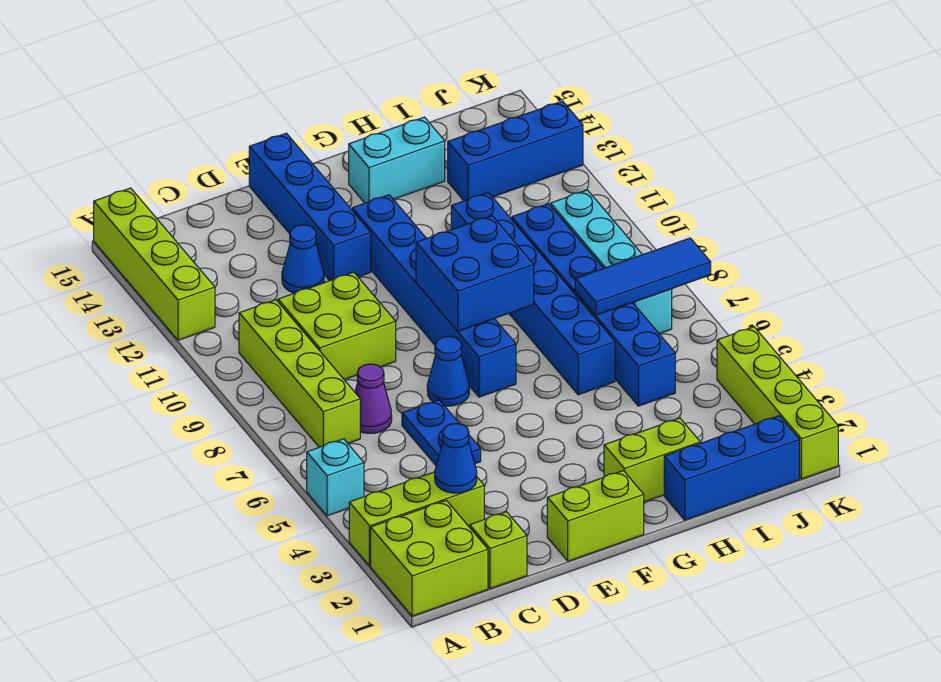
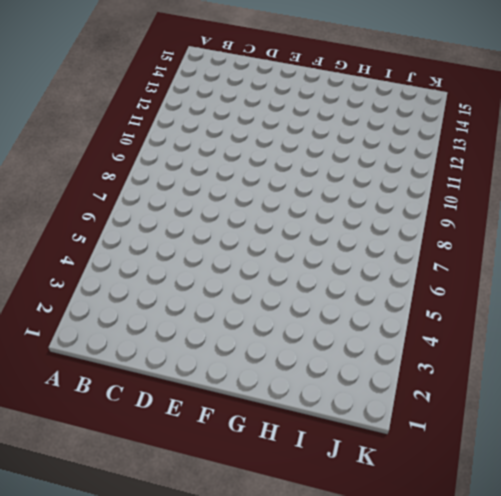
none -> lime 2x2 brick [371,500,488,616]
none -> lime 1x3 brick [349,472,484,566]
none -> cyan 1x1 brick [307,439,364,516]

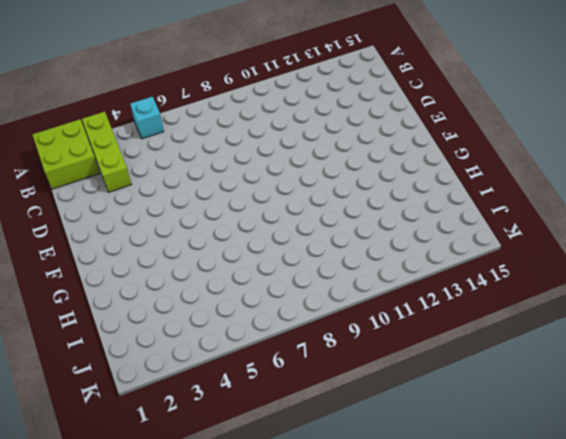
none -> lime 1x4 brick [94,188,215,340]
none -> lime 1x4 brick [239,300,360,447]
none -> lime 1x1 brick [470,512,527,589]

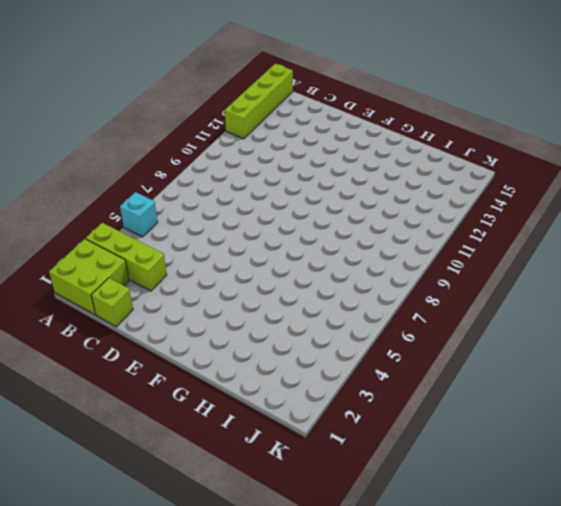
none -> lime 1x4 brick [239,300,360,447]
none -> purple 1x1 cone [355,364,392,433]
none -> lime 2x2 brick [278,272,396,380]

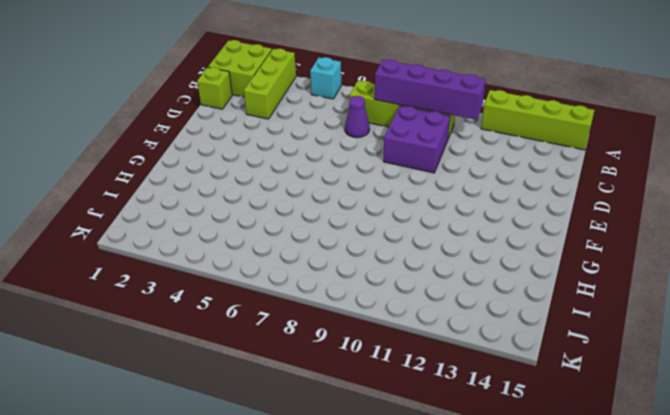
purple 1x4 brick [375,60,486,120] -> none
purple 2x2 brick [384,106,450,173] -> lime 2x2 brick [278,272,396,380]
none -> blue 1x2 plate [402,400,481,465]
none -> blue 1x1 cone [282,225,324,293]
none -> lime 1x2 brick [547,471,644,561]

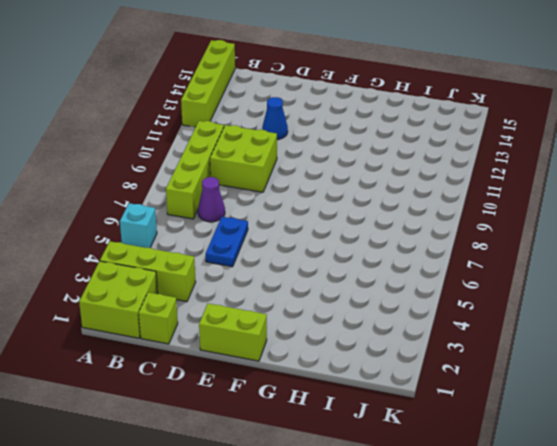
none -> blue 1x1 cone [427,336,469,406]
none -> blue 1x4 brick [249,133,371,281]
none -> blue 1x6 brick [352,195,516,397]

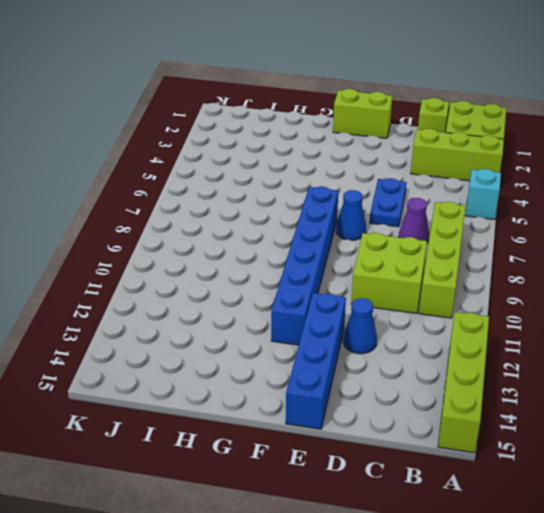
none -> lime 1x2 brick [604,418,700,502]
none -> cyan 1x2 brick [349,117,445,203]
none -> blue 1x3 brick [664,416,799,520]

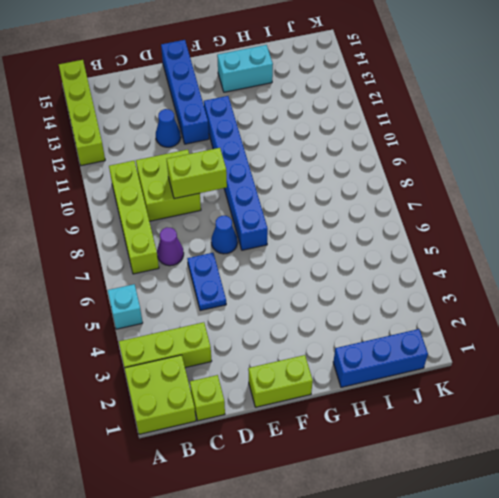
lime 1x2 brick [167,148,227,199] -> lime 1x2 brick moved to [604,418,700,502]
none -> blue 1x6 brick [451,192,615,395]
none -> blue 1x6 brick [512,204,675,406]
none -> blue 1x3 brick [448,101,583,201]

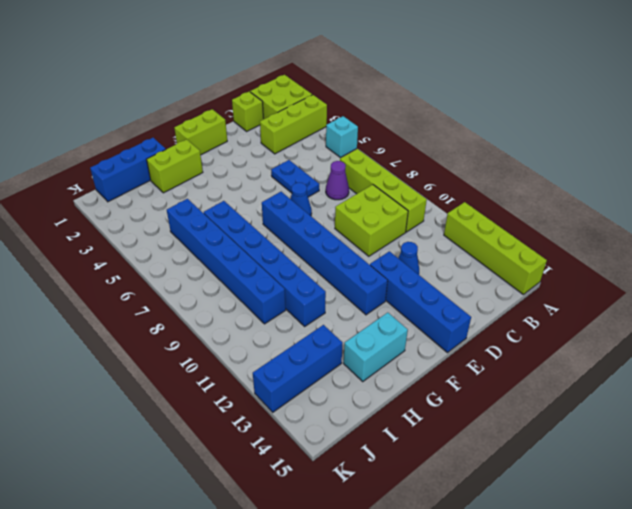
none -> cyan 1x4 brick [551,190,672,334]
none -> lime 1x4 brick [717,327,838,479]
none -> blue 1x1 cone [435,424,477,493]

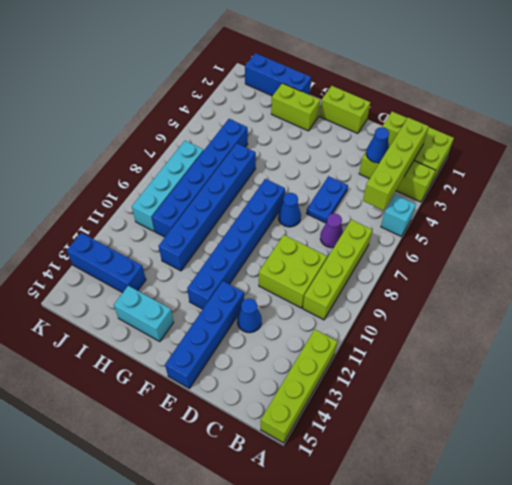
lime 1x4 brick [363,118,429,210] -> lime 1x4 brick moved to [717,327,838,479]
none -> blue 2x2 brick [416,216,534,331]
none -> blue 1x3 tile [575,238,711,315]

